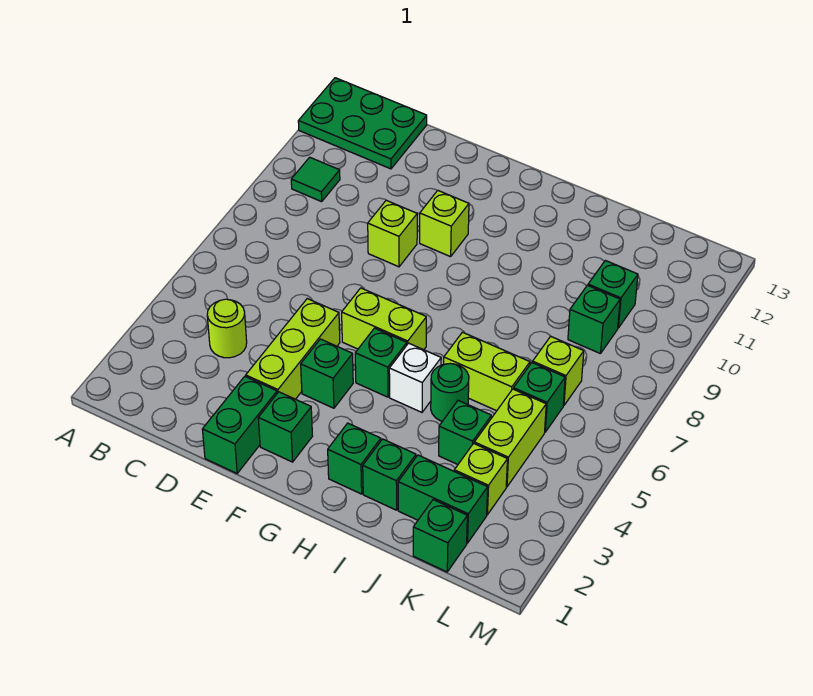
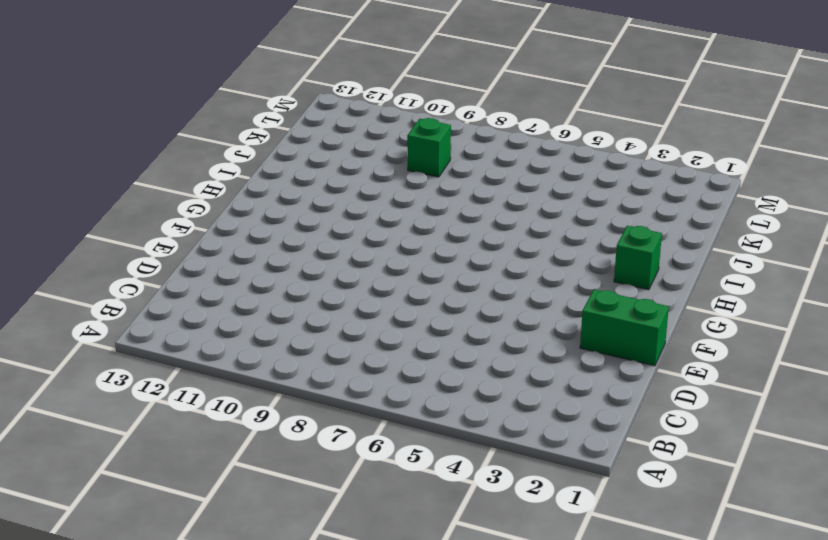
none -> green 2x3 plate [298,78,427,169]
none -> green 1x1 tile [291,157,340,202]
none -> lime 1x1 round brick [207,299,247,358]

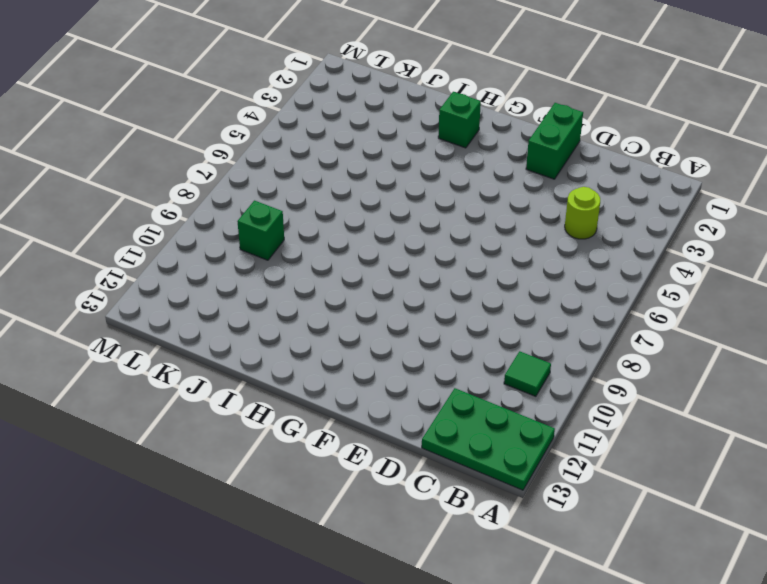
none -> lime 1x3 brick [246,299,340,399]
none -> lime 1x1 brick [368,200,417,267]
none -> green 1x1 brick [258,392,312,462]

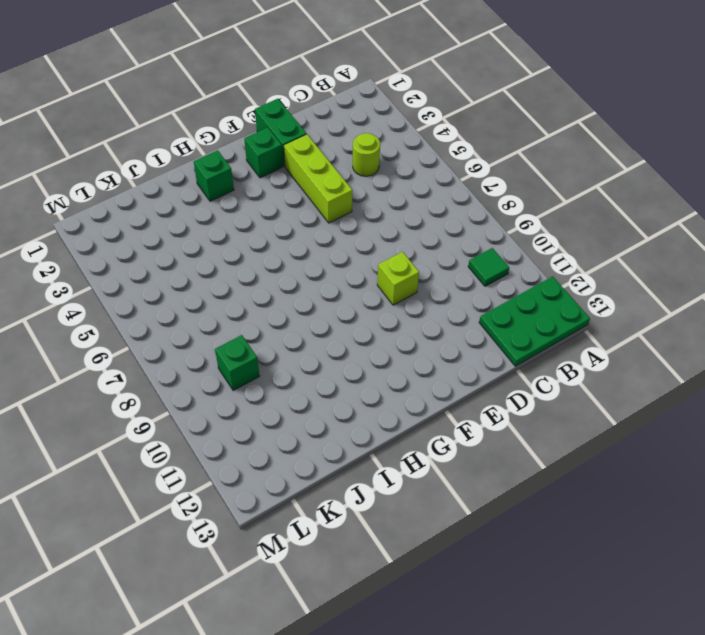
none -> green 1x1 brick [301,339,353,408]
none -> lime 1x2 brick [342,288,426,350]
none -> lime 1x1 brick [420,191,469,257]

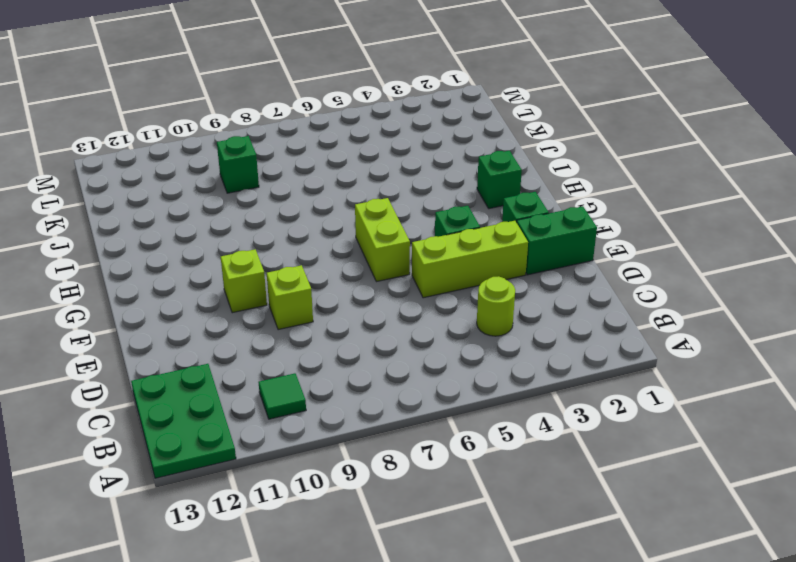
none -> green 1x1 brick [355,328,407,397]
none -> white 1x1 brick [389,343,441,412]
none -> green 1x1 brick [363,439,416,510]

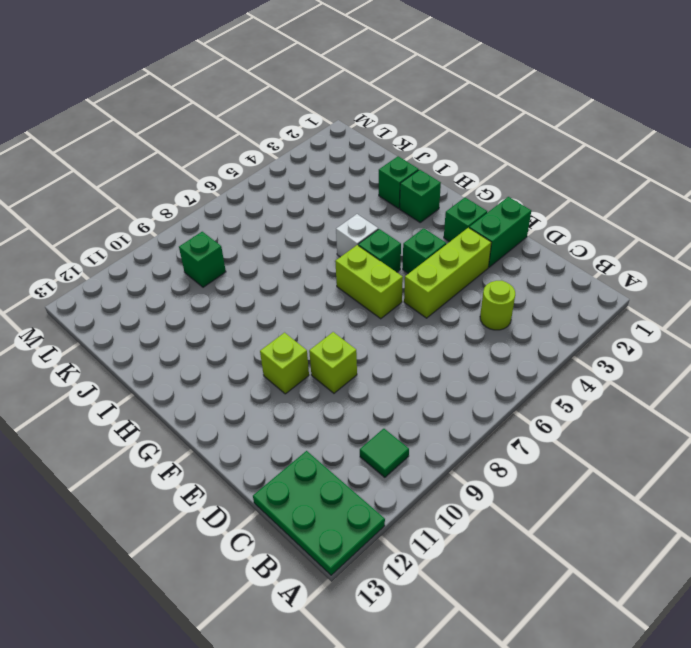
none -> green 1x1 round brick [431,364,469,421]
none -> lime 1x2 brick [444,332,530,411]
none -> green 1x2 brick [398,455,488,543]

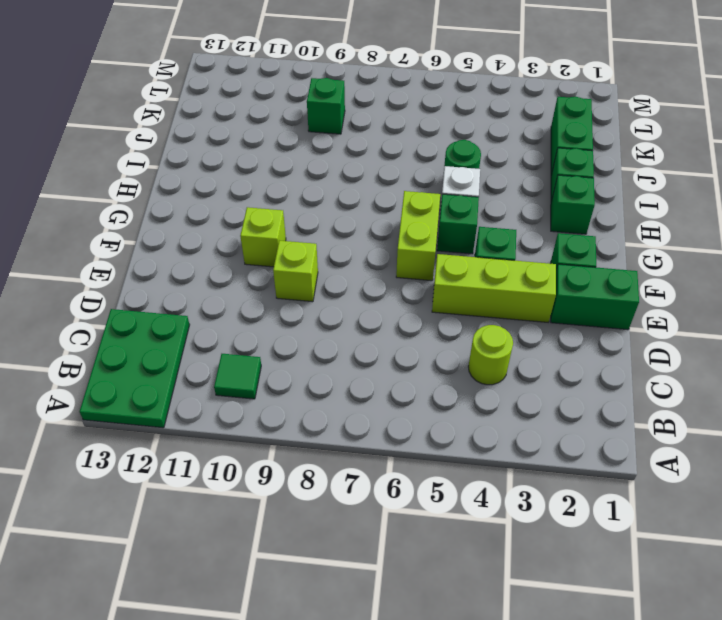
none -> lime 1x2 brick [444,332,530,411]
none -> green 1x1 brick [439,400,491,464]
none -> green 1x1 brick [413,500,467,572]

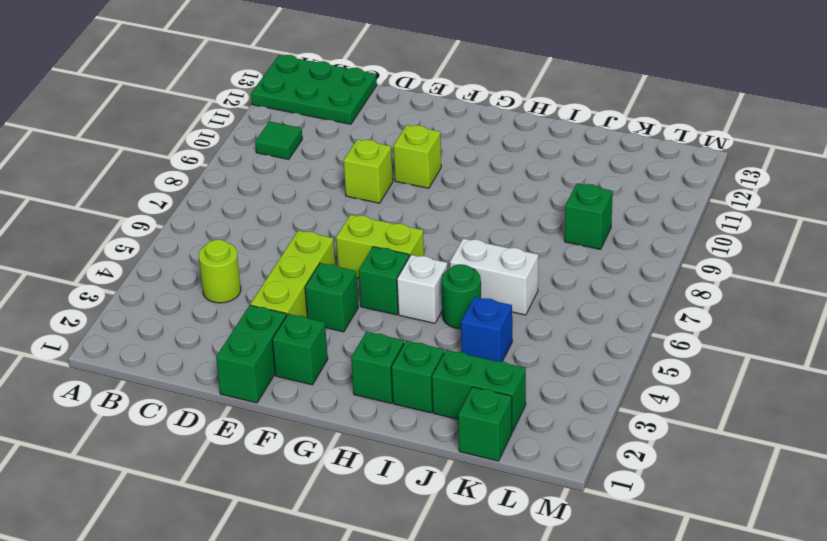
white 1x2 brick [450,238,538,315] -> lime 1x2 brick [444,332,530,411]
blue 1x1 brick [461,297,512,361] -> green 1x1 brick [439,400,491,464]
none -> lime 1x1 brick [454,443,507,515]
none -> lime 1x2 brick [474,389,546,487]
none -> green 1x1 brick [514,363,565,432]

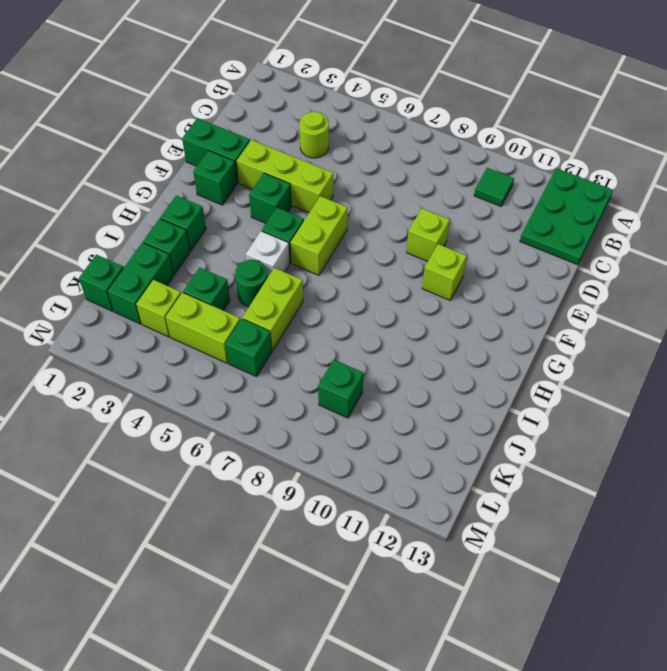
none -> lime 1x1 brick [533,336,584,406]
none -> green 1x1 brick [588,260,638,328]

